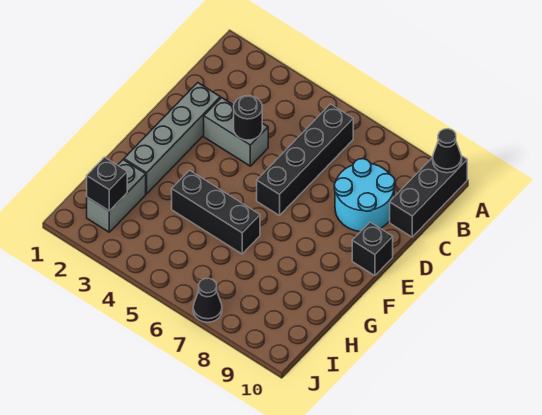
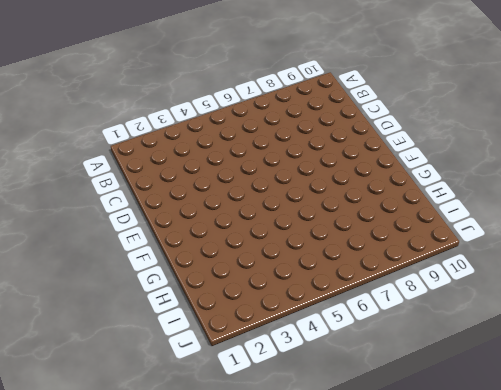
none -> black 1x3 brick [390,156,467,237]
none -> black 1x4 brick [257,104,353,216]
none -> cyan 2x2 round brick [334,159,395,232]

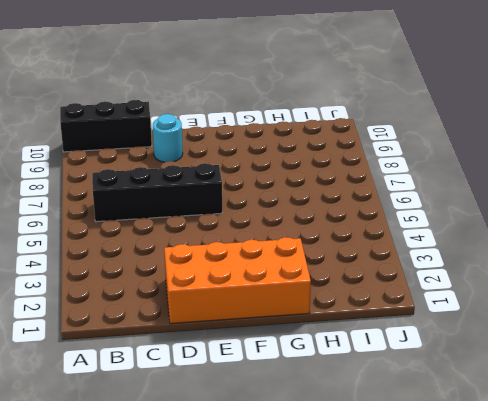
orange 2x4 brick [164,237,311,324] -> grey 1x4 brick [124,83,220,194]
cyan 1x1 round brick [153,114,183,162] -> cyan 2x2 round brick [334,159,395,232]
none -> grey 1x2 brick [204,98,268,166]
none -> black 1x1 brick [352,222,393,276]
none -> black 1x3 brick [172,170,260,254]

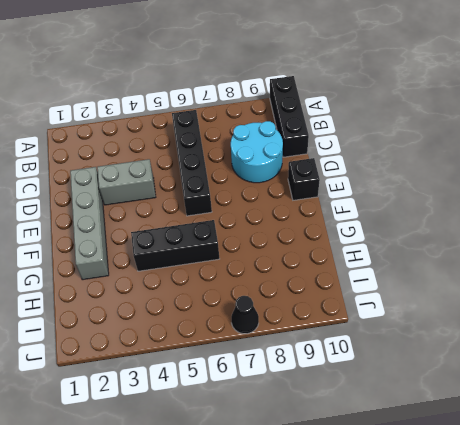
none -> grey 1x2 brick [87,160,146,232]
none -> black 1x1 cone [433,129,462,173]
none -> black 1x1 round brick [234,96,262,140]

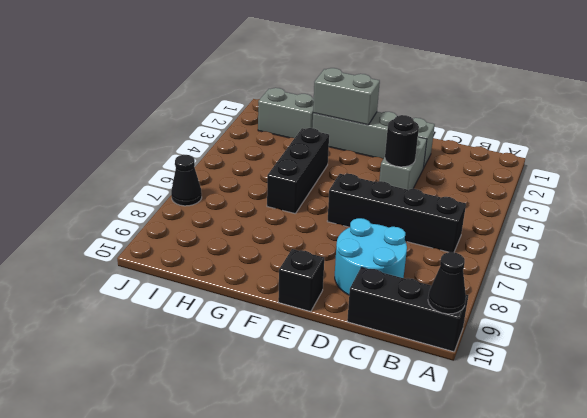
grey 1x2 brick [313,68,380,125] -> none
none -> black 1x1 brick [87,157,127,211]

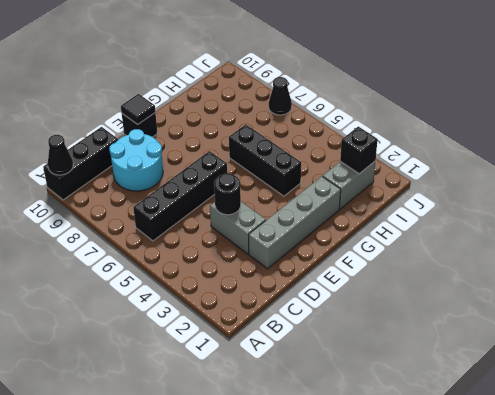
black 1x1 tile [121,94,155,124] -> none

